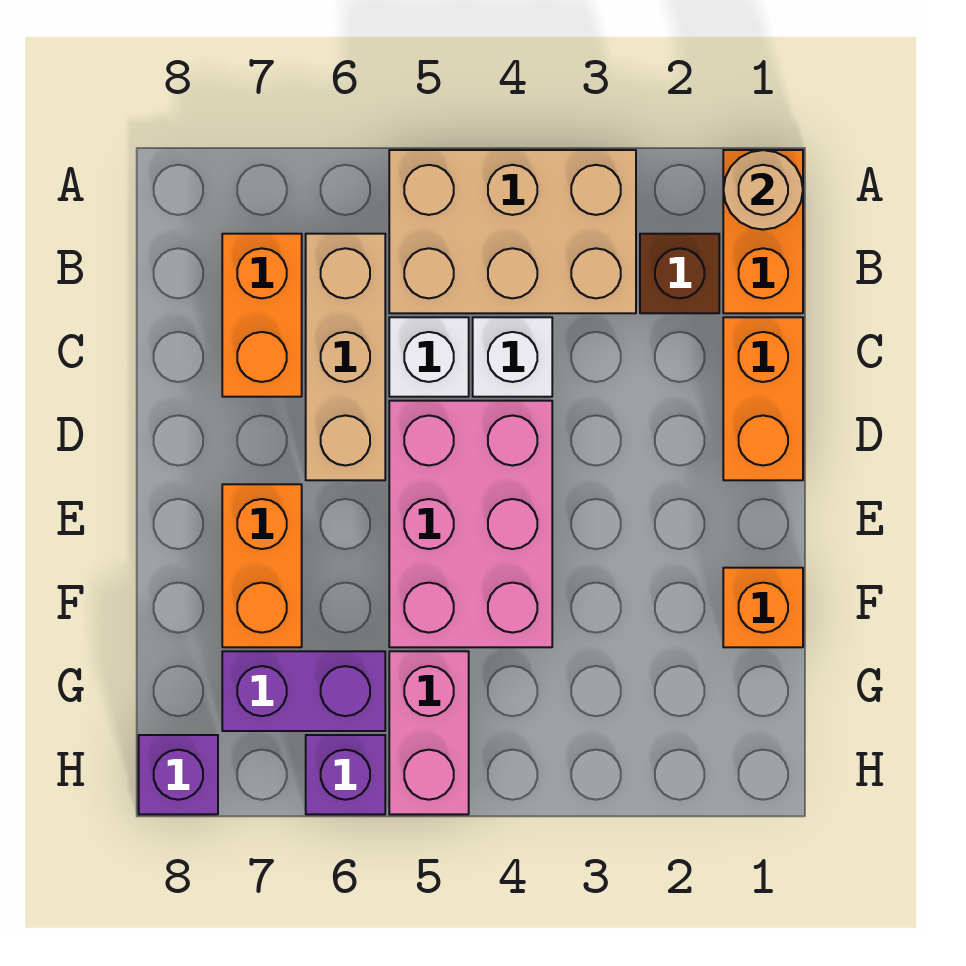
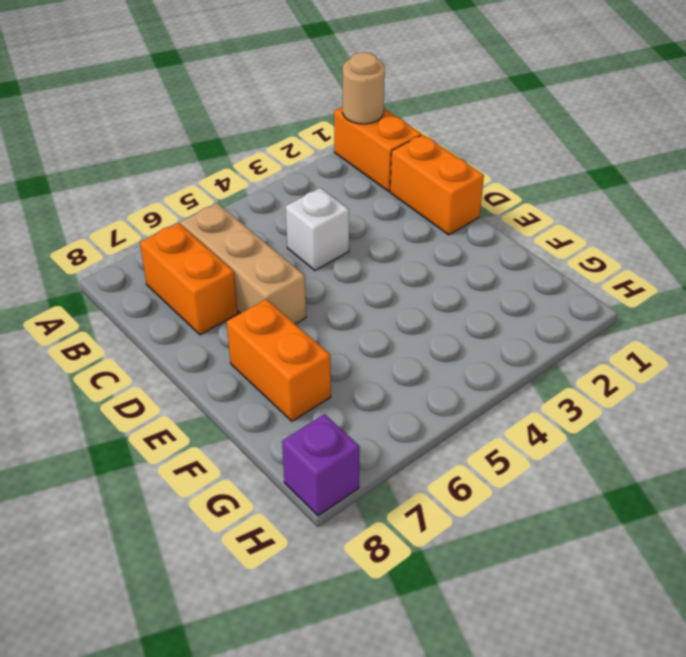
none -> tan 2x3 brick [389,150,636,313]
none -> brown 1x1 brick [640,234,719,313]
none -> white 1x1 brick [389,317,469,397]

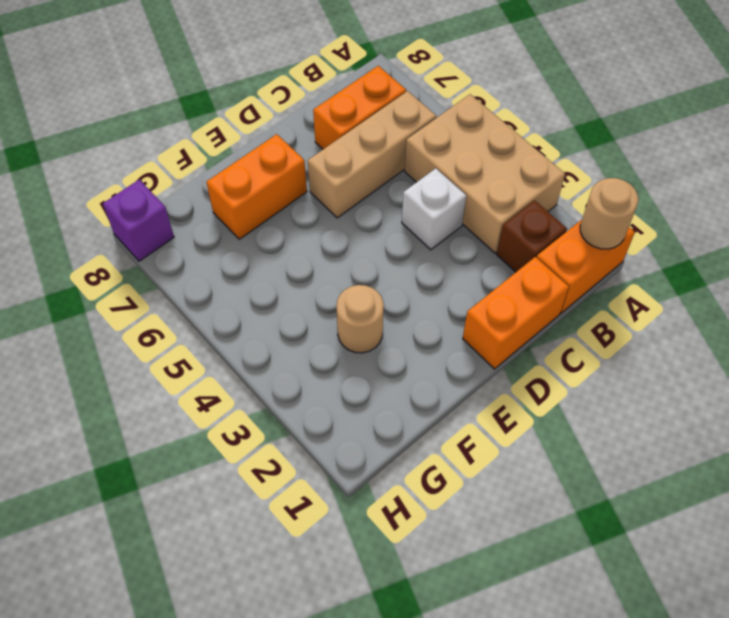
tan 1x1 round brick [336,285,384,353] -> none
none -> white 1x1 brick [389,317,469,397]
none -> pink 2x3 brick [389,401,552,647]
none -> orange 1x1 brick [723,568,803,647]

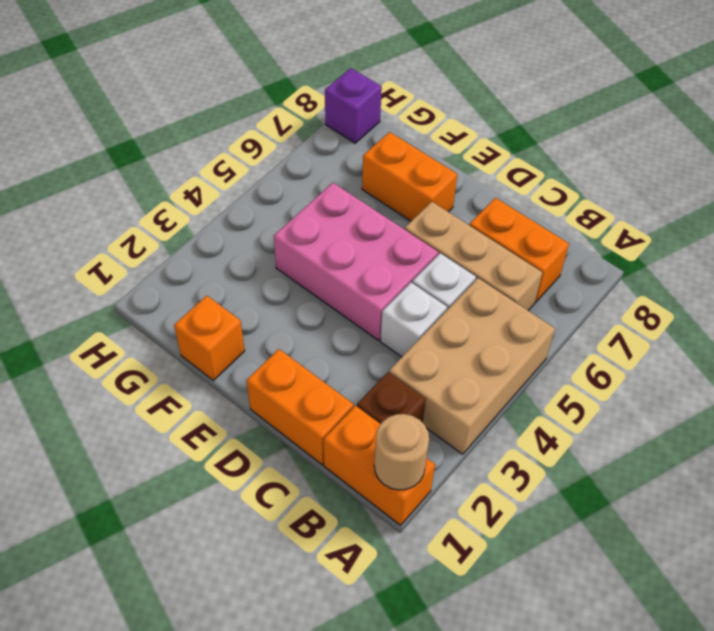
none -> pink 1x2 brick [389,651,469,814]
none -> purple 1x2 brick [222,651,385,731]
none -> purple 1x1 brick [306,735,385,814]

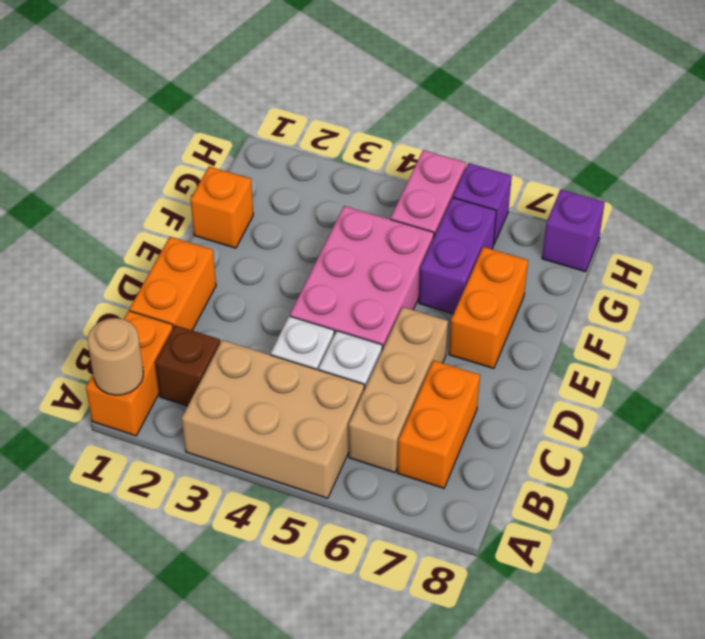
purple 1x2 brick [419,198,496,314] -> purple 1x2 brick turned to [222,651,385,731]

